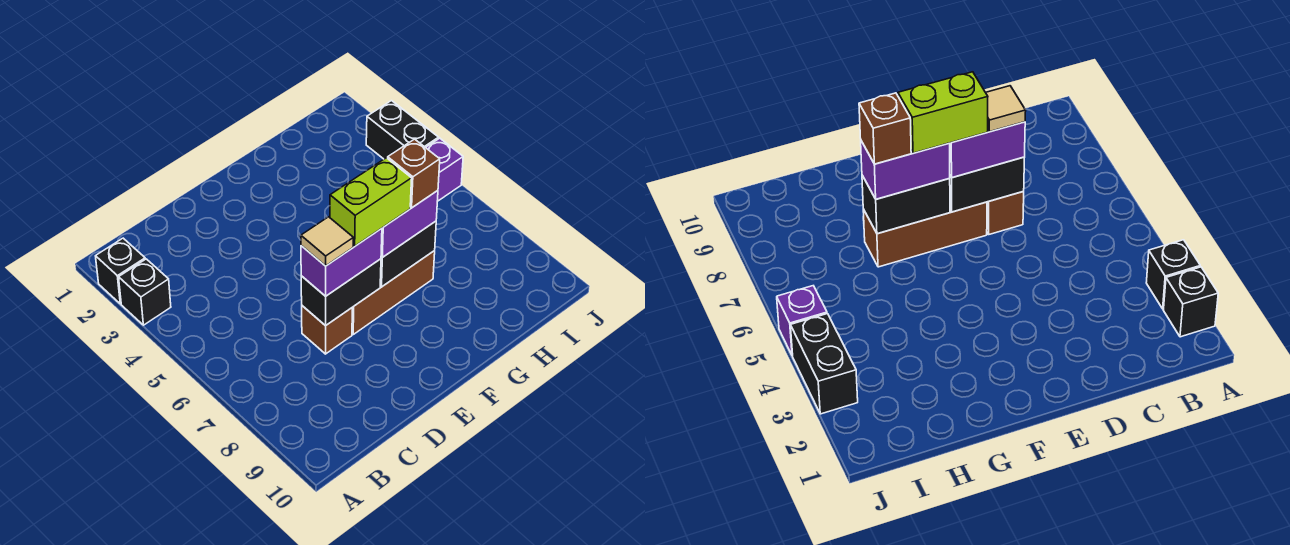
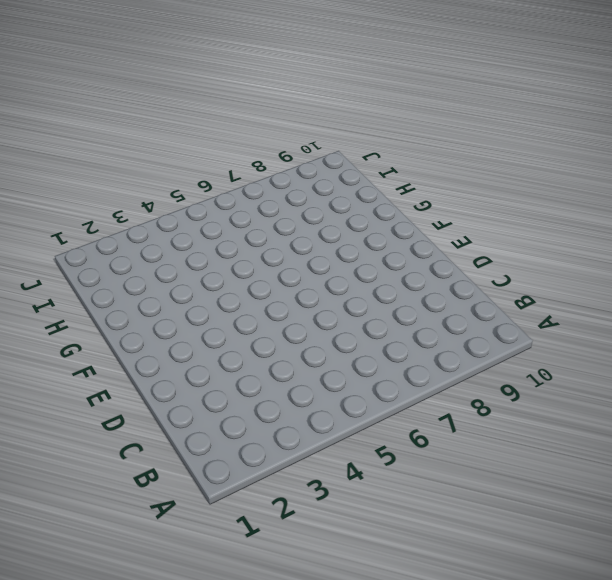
none -> black 1x1 brick [96,238,145,304]
none -> black 1x1 brick [119,259,171,325]
none -> brown 1x1 brick [302,306,352,354]

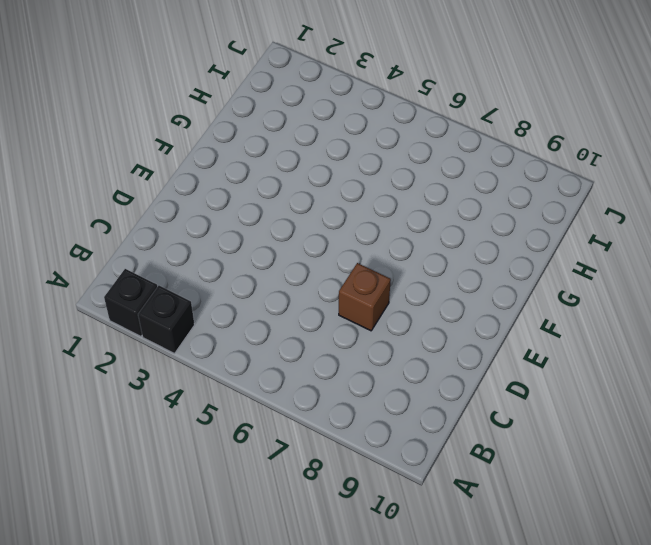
none -> brown 1x3 brick [352,251,435,334]
none -> black 1x2 brick [366,101,439,159]
none -> purple 1x1 brick [426,138,463,201]

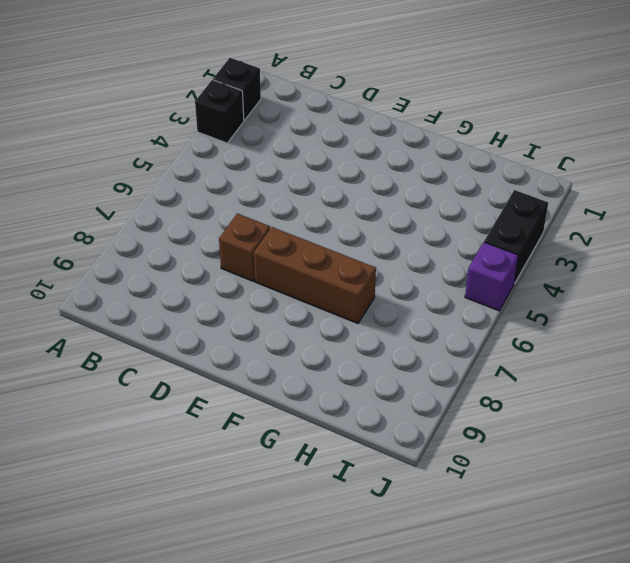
none -> black 1x2 brick [301,259,381,326]
none -> black 1x2 brick [380,221,436,287]
none -> purple 1x2 brick [301,228,382,296]

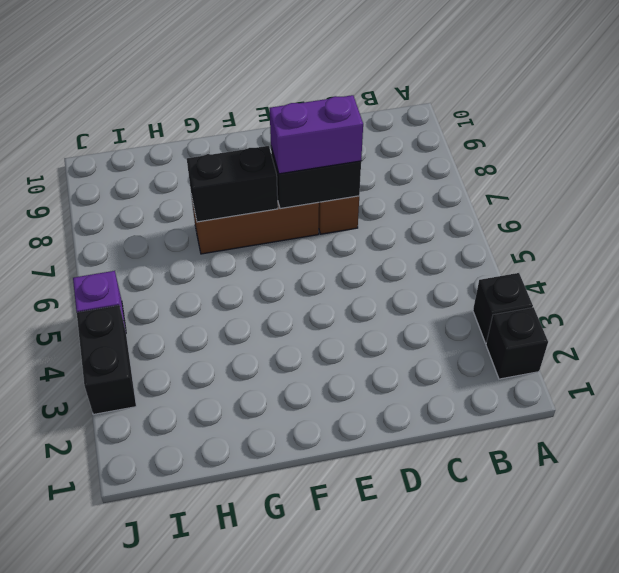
none -> purple 1x2 brick [381,191,438,257]
none -> tan 1x1 tile [301,217,353,266]
none -> lime 1x2 brick [330,158,412,246]

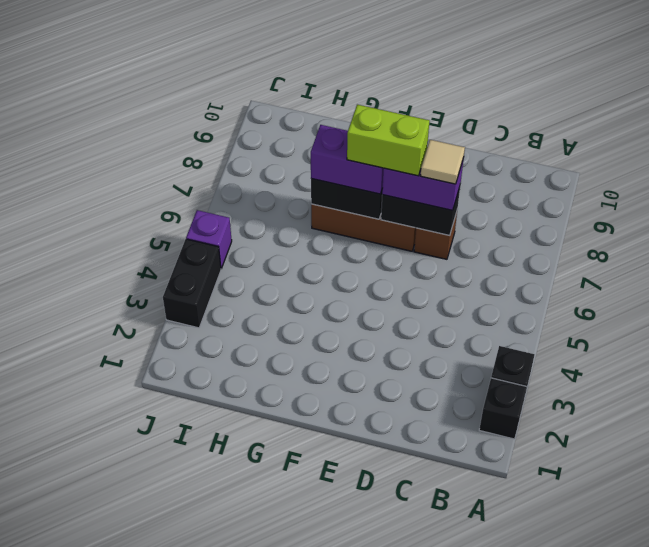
none -> brown 1x1 brick [388,139,440,208]

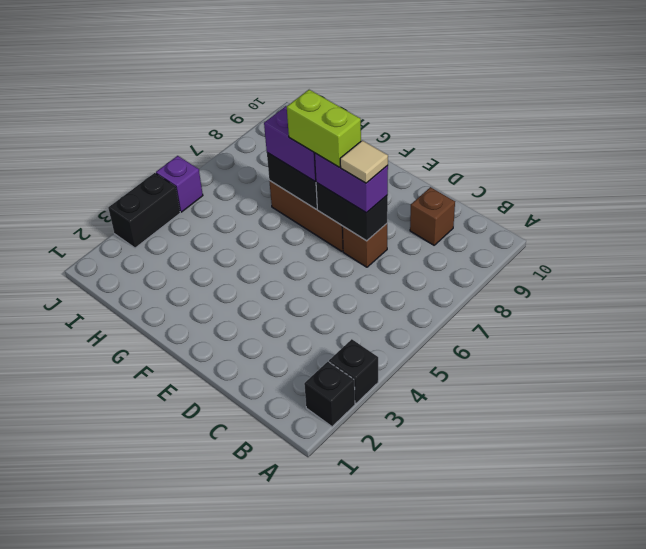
brown 1x1 brick [410,187,455,245] -> brown 1x1 brick moved to [388,139,440,208]

